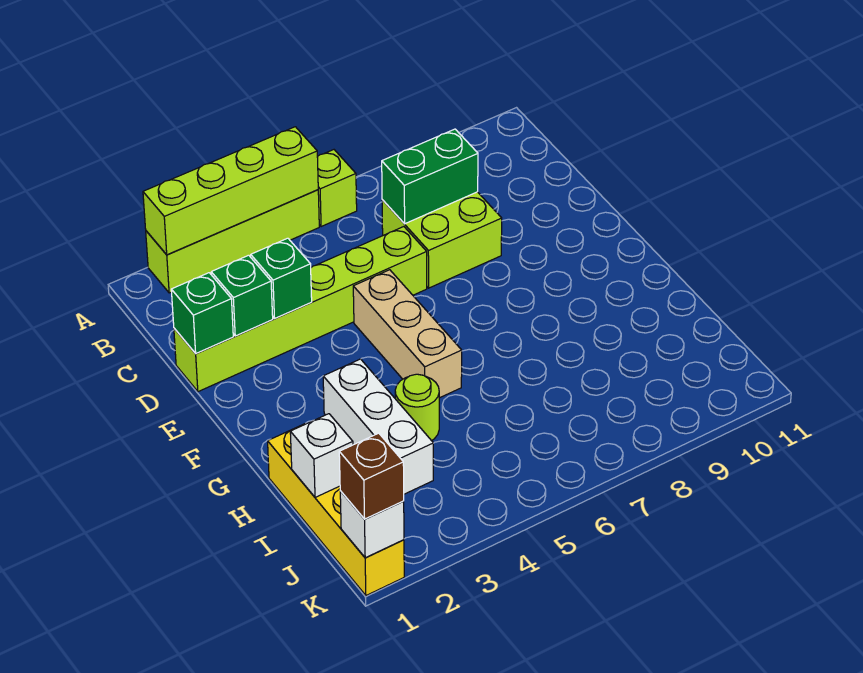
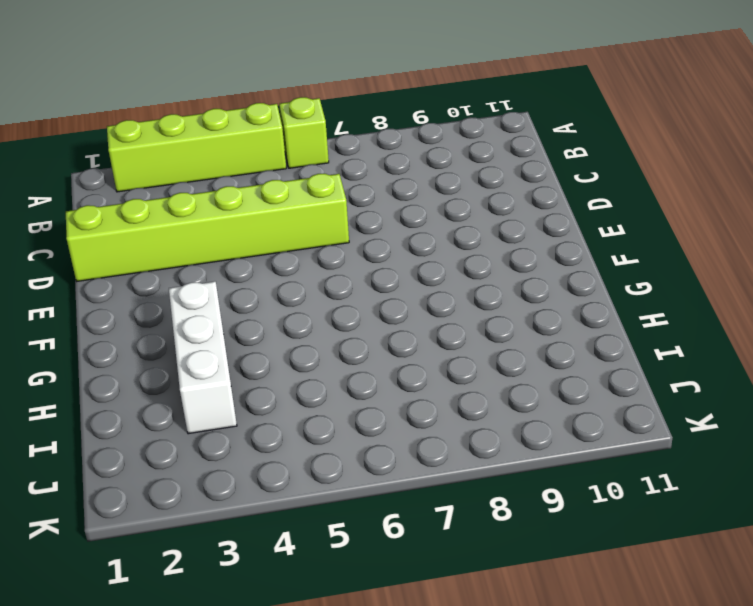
none -> lime 2x2 brick [382,192,502,288]
none -> tan 1x3 brick [353,270,462,398]
none -> yellow 1x4 brick [268,423,404,596]

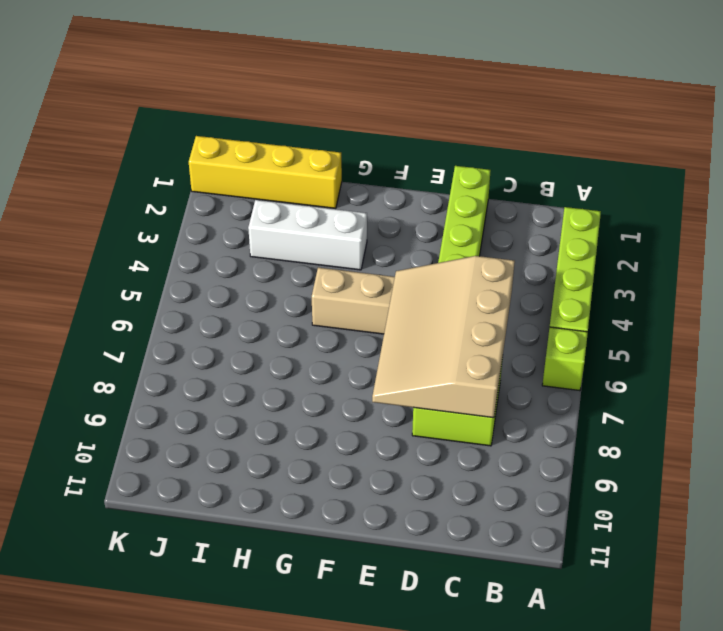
tan 3x4 slope [372,256,515,418] -> green 1x2 brick [382,129,478,224]
none -> lime 1x1 round brick [395,374,439,441]
none -> lime 1x4 brick [143,127,318,255]
none -> green 1x1 brick [171,273,233,354]

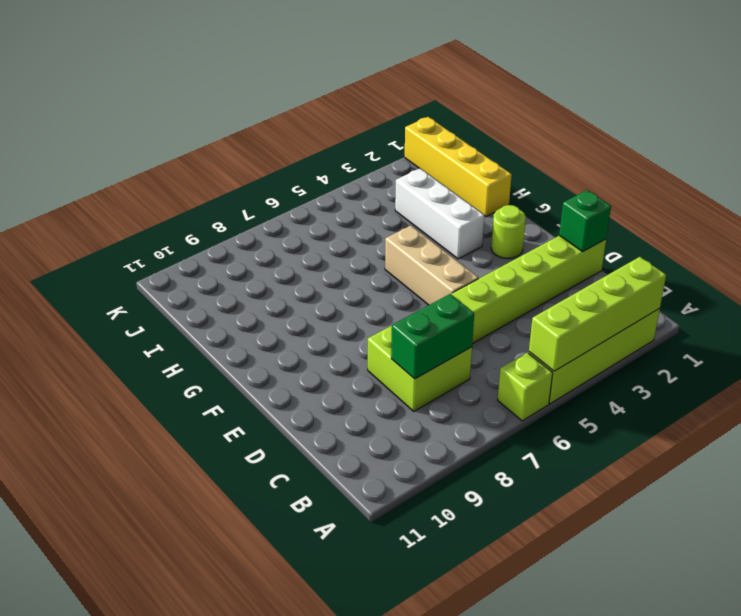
lime 1x1 round brick [491,205,526,259] -> lime 1x1 round brick moved to [395,374,439,441]
none -> green 1x1 brick [211,255,273,336]
none -> green 1x1 brick [251,238,312,318]
none -> white 1x1 brick [290,414,353,497]

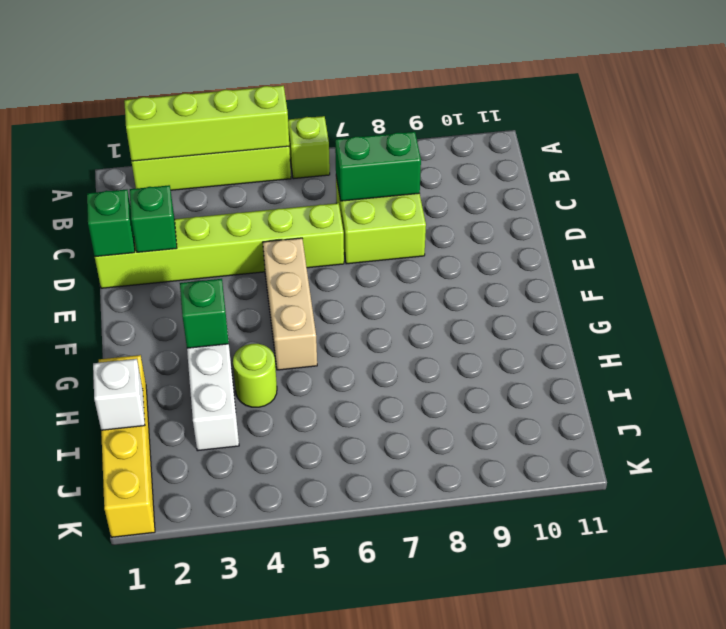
green 1x1 brick [180,279,229,348] -> green 1x1 brick moved to [251,238,312,318]
none -> white 1x1 brick [340,491,404,558]
none -> brown 1x1 brick [339,433,404,519]

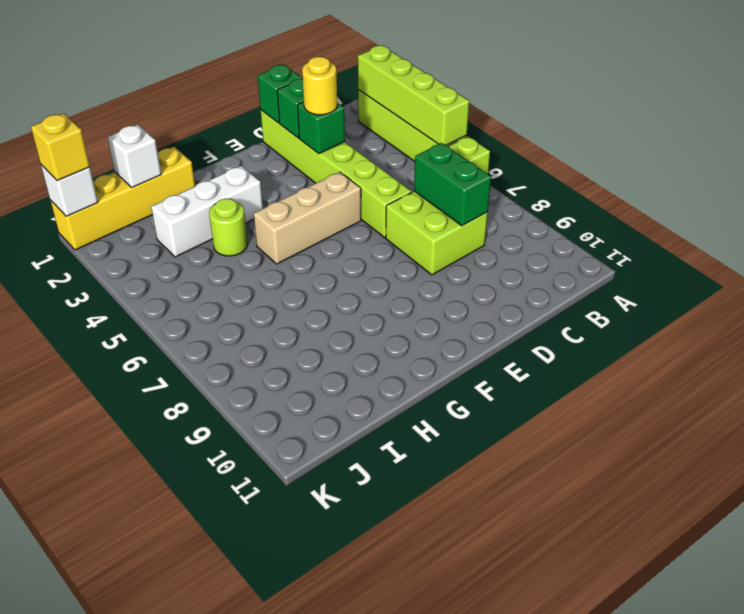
yellow 1x1 round brick [302,57,337,115] -> none
yellow 1x1 brick [31,114,90,181] -> brown 1x1 brick [339,433,404,519]

